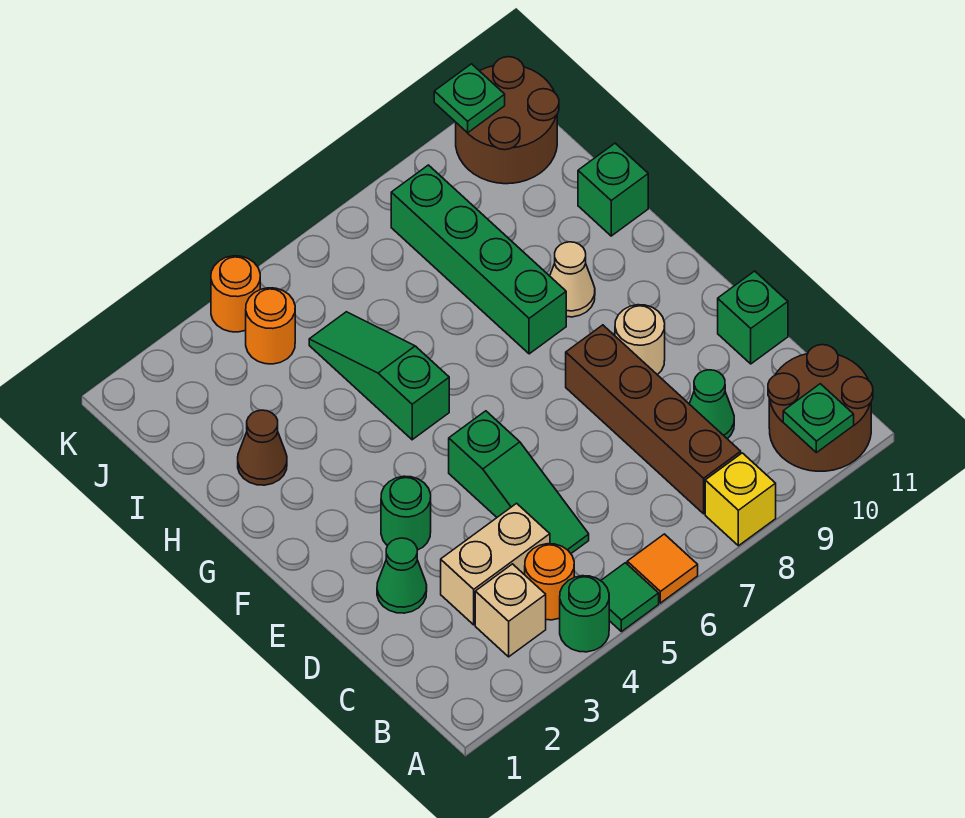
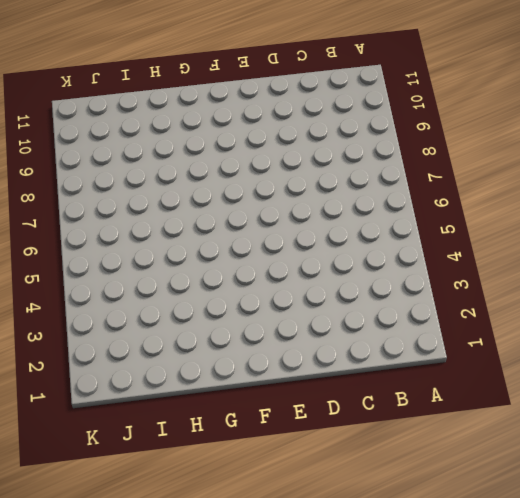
none -> green 1x1 round brick [560,576,609,652]
none -> green 1x1 tile [601,563,659,632]
none -> orange 1x1 tile [627,534,698,603]

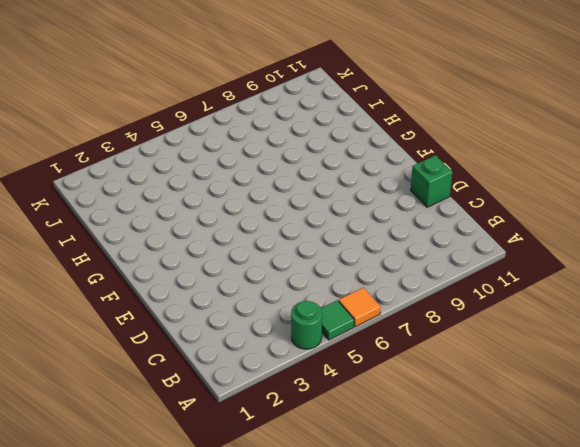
none -> yellow 1x1 brick [705,453,776,546]
none -> brown 2x2 round brick [768,345,873,471]
none -> tan 1x1 brick [475,564,546,657]

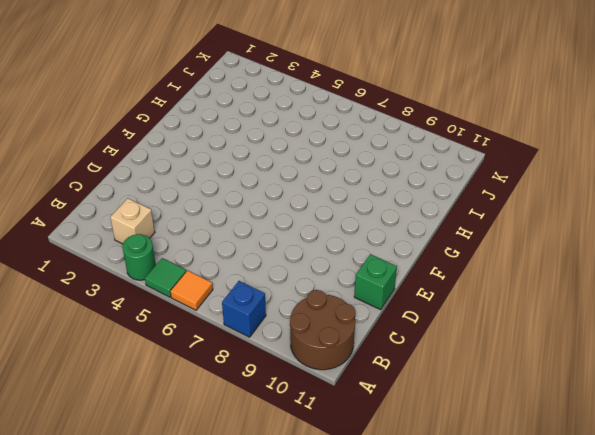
blue 1x1 brick [222,281,266,337] -> yellow 1x1 brick [705,453,776,546]
none -> orange 1x1 round brick [525,544,574,620]
none -> brown 1x4 brick [566,325,741,514]
none -> tan 1x2 brick [441,503,550,625]

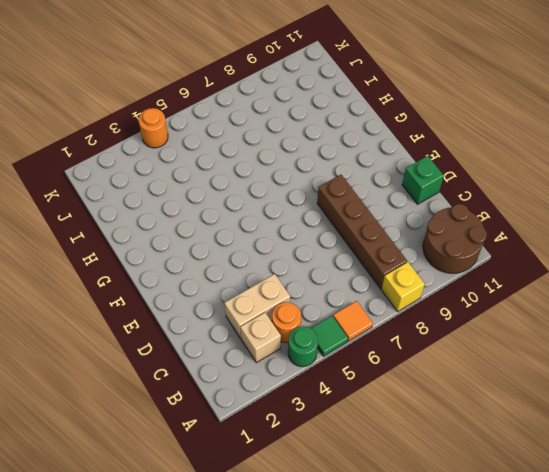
none -> green 1x3 slope [449,411,589,553]
none -> green 1x1 cone [689,370,734,439]
none -> green 1x1 cone [377,538,427,613]

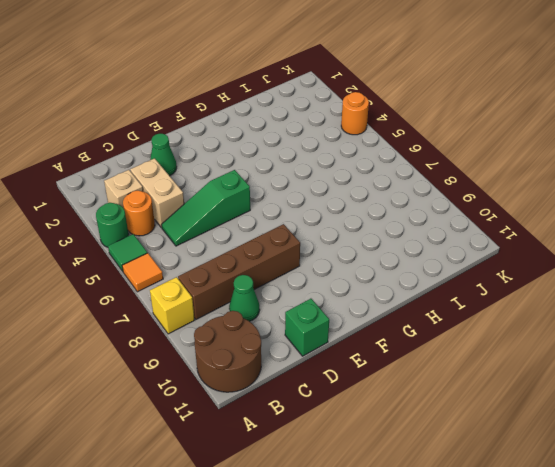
none -> green 1x1 round brick [381,476,431,550]
none -> tan 1x1 round brick [615,305,665,375]
none -> green 1x3 slope [309,312,449,440]

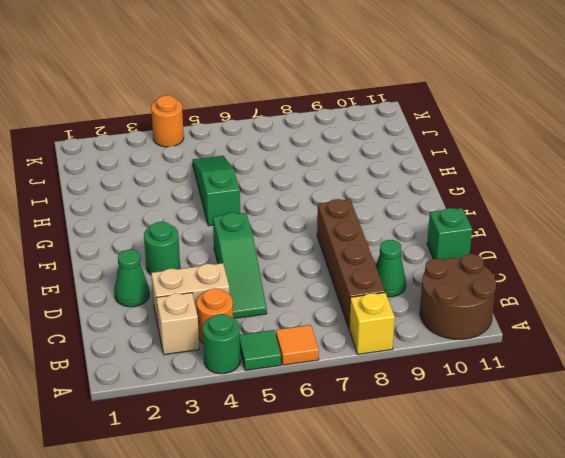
none -> tan 1x1 round brick [615,305,665,375]
none -> green 1x4 brick [391,165,566,354]
none -> tan 1x1 cone [550,242,595,317]

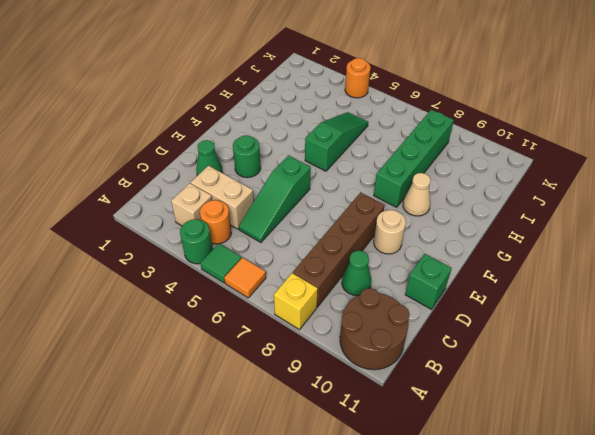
none -> brown 1x1 cone [238,410,287,485]
none -> green 1x1 brick [578,143,648,236]
none -> orange 1x1 round brick [246,288,295,364]

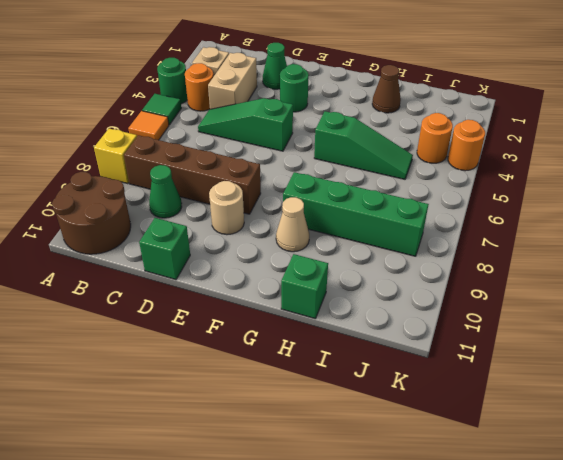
none -> brown 2x2 round brick [456,57,559,184]
none -> green 1x1 plate [783,384,854,453]
none -> green 1x1 plate [434,64,505,133]

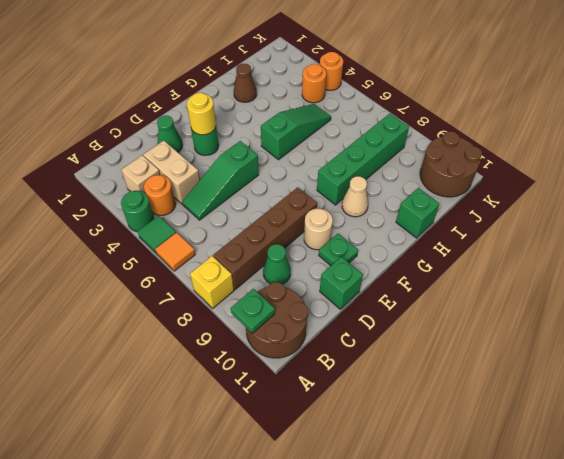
yellow 1x1 round brick [187,93,216,135] -> none
green 1x1 plate [319,234,358,266] -> green 1x1 plate moved to [434,64,505,133]

